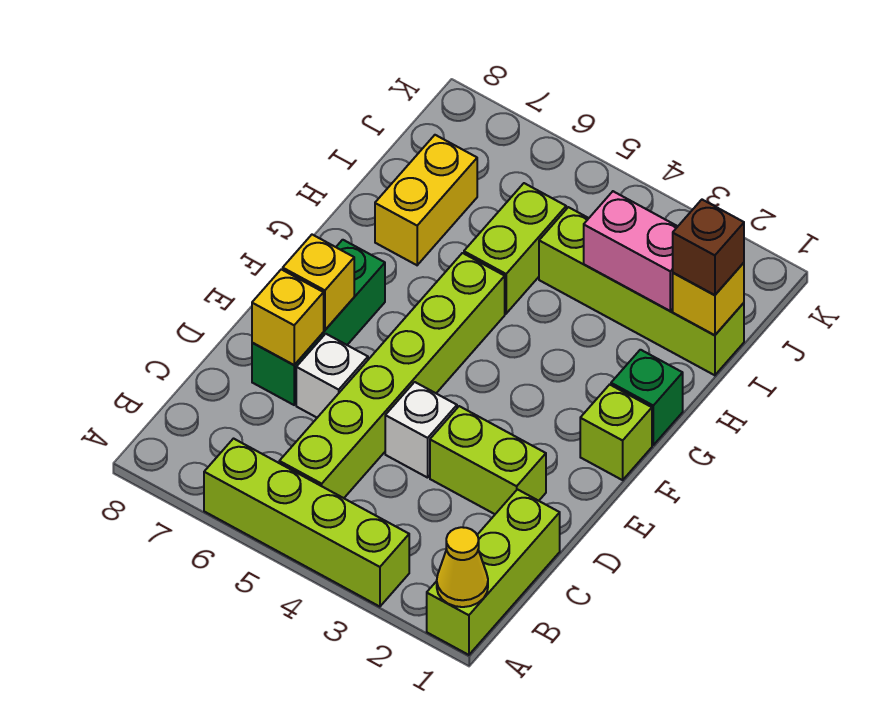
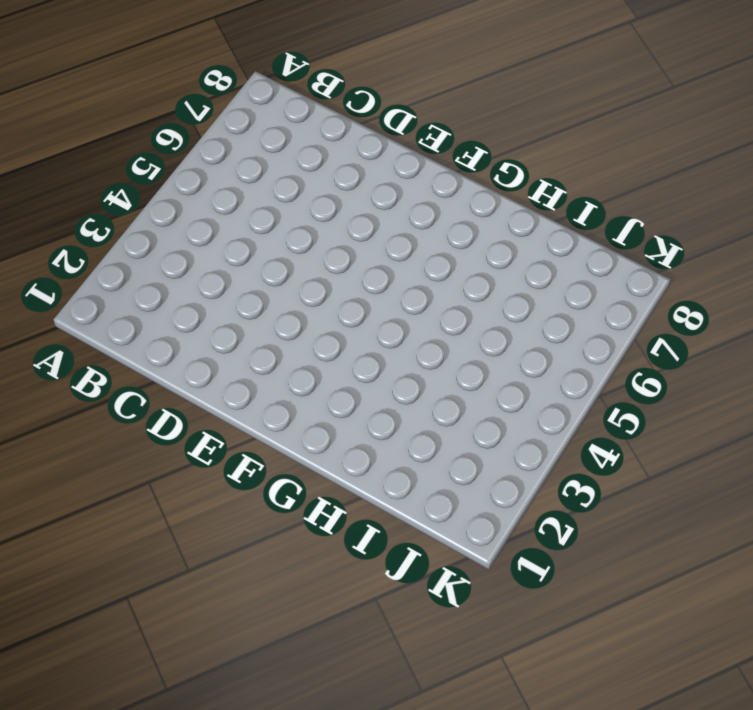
none -> lime 1x3 brick [427,489,560,655]
none -> lime 1x4 brick [204,439,409,607]
none -> lime 1x6 brick [279,253,505,498]

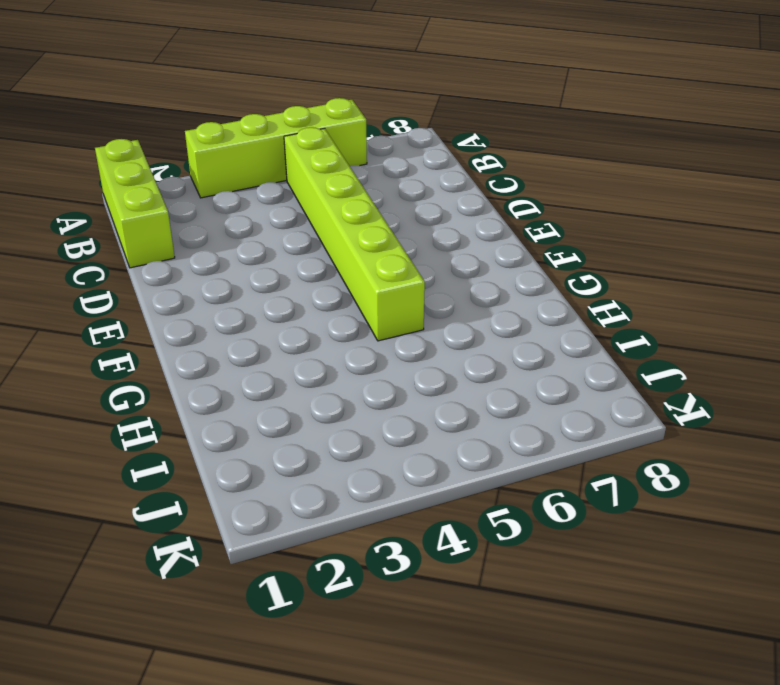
none -> lime 1x2 brick [430,406,546,514]
none -> white 1x1 brick [385,382,457,478]
none -> white 1x1 brick [296,334,368,418]

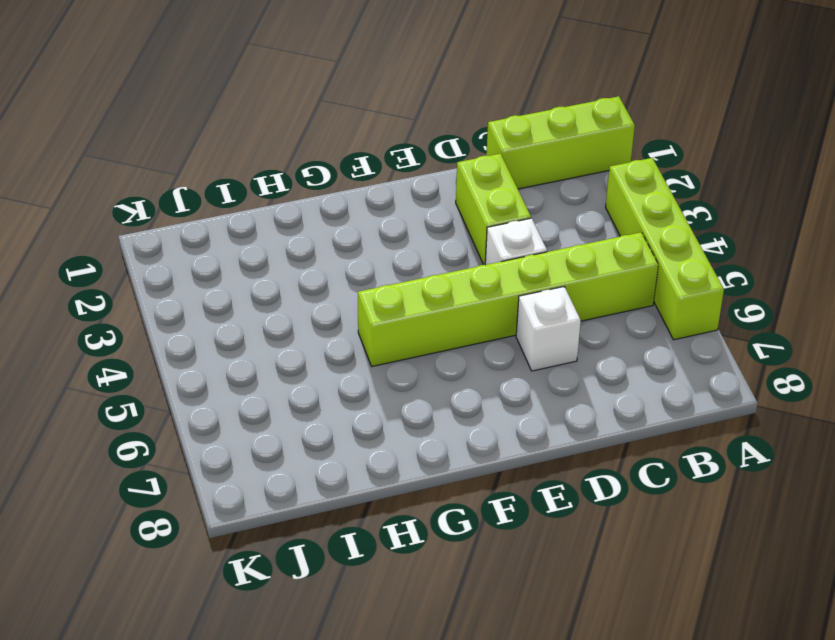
none -> green 1x3 brick [252,240,385,405]
none -> lime 1x1 brick [580,385,652,480]
none -> green 1x1 brick [611,350,683,445]

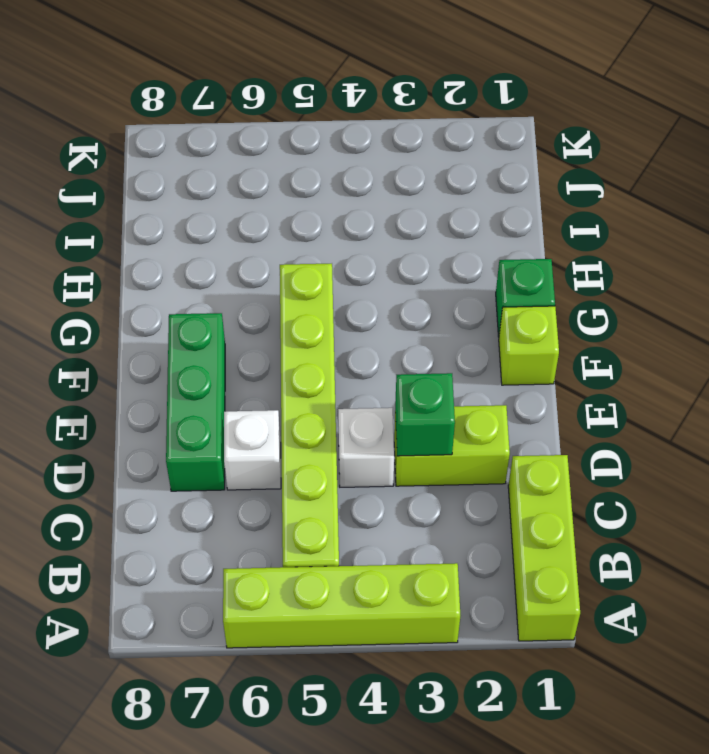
green 1x1 brick [395,373,455,456] -> none
none -> lime 1x2 brick [464,183,566,313]
none -> yellow 1x2 brick [375,135,477,265]
none -> lime 1x4 brick [539,207,744,375]

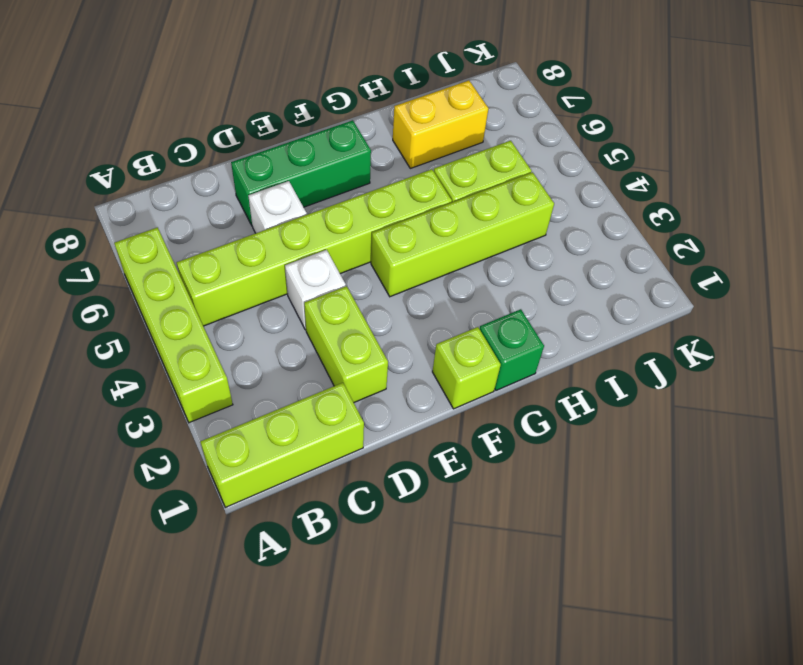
lime 1x4 brick [371,172,554,297] -> lime 1x4 brick turned to [539,207,744,375]
none -> yellow 1x1 cone [437,527,488,607]
none -> yellow 1x1 brick [252,269,324,365]
none -> yellow 1x1 brick [283,235,354,330]

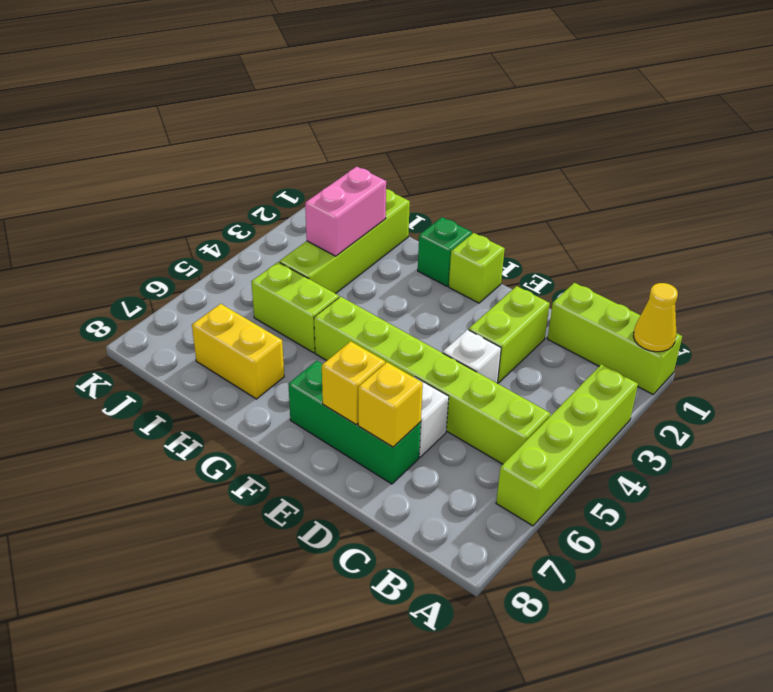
none -> yellow 1x1 brick [673,263,744,335]
none -> brown 1x1 brick [673,200,744,295]

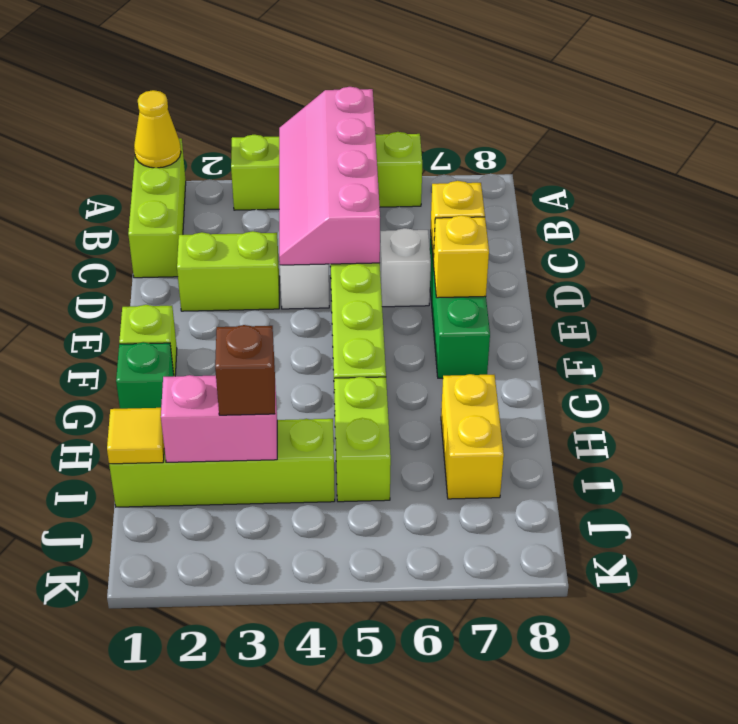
pink 2x4 slope [279,87,380,265] -> none
yellow 1x1 tile [107,408,164,464] -> yellow 1x1 brick [673,263,744,335]
brown 1x1 brick [215,325,275,415] -> brown 1x1 brick moved to [673,200,744,295]

